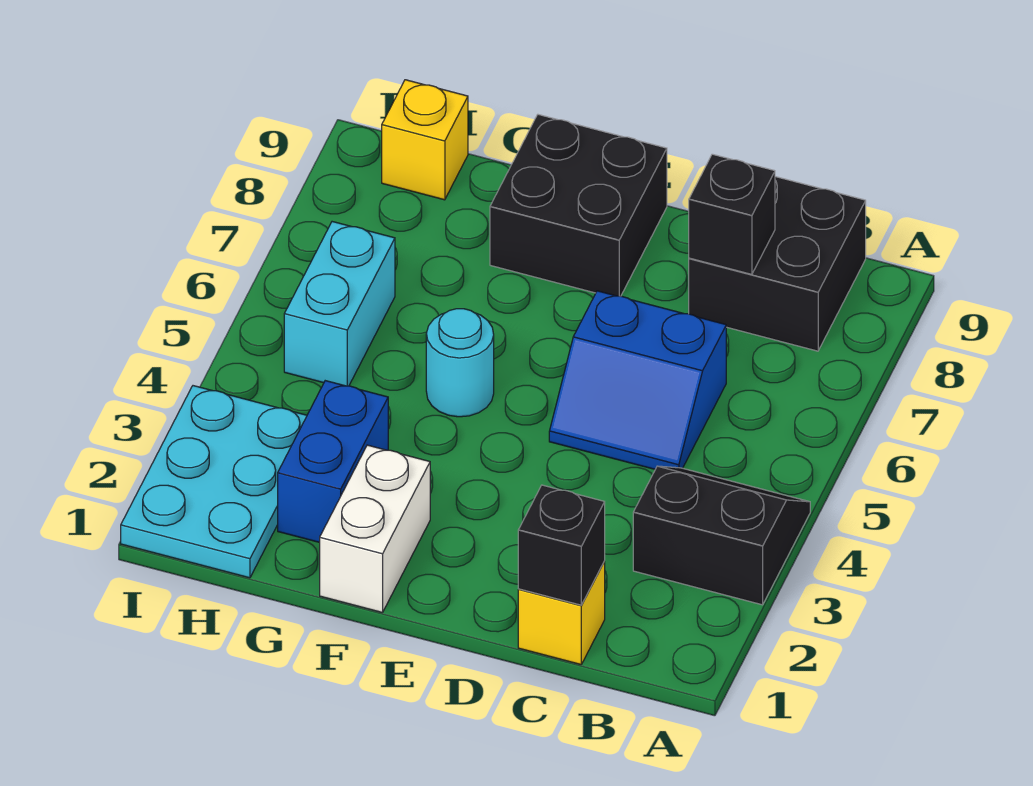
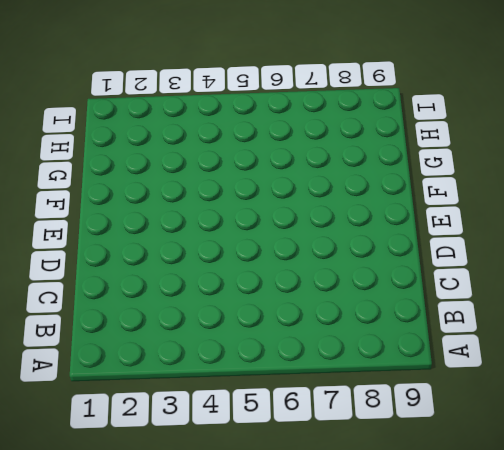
none -> black 2x2 slope [633,466,810,605]
none -> black 2x2 brick [689,177,866,351]
none -> yellow 1x1 brick [518,562,605,664]

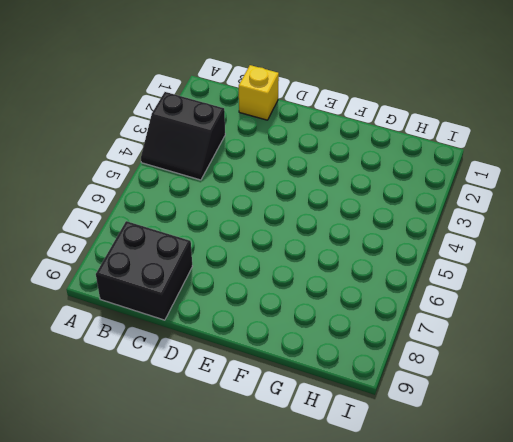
none -> blue 2x2 slope [549,291,726,469]
none -> black 2x2 brick [490,115,667,296]
none -> white 1x2 brick [320,445,430,613]

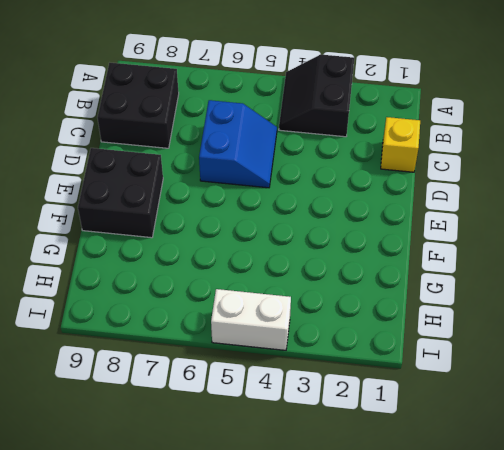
white 1x2 brick [211,289,291,350] -> white 1x2 brick moved to [320,445,430,613]
none -> cyan 1x1 round brick [426,309,494,417]
none -> blue 1x2 brick [278,381,388,542]
none -> cyan 2x3 plate [121,386,307,578]

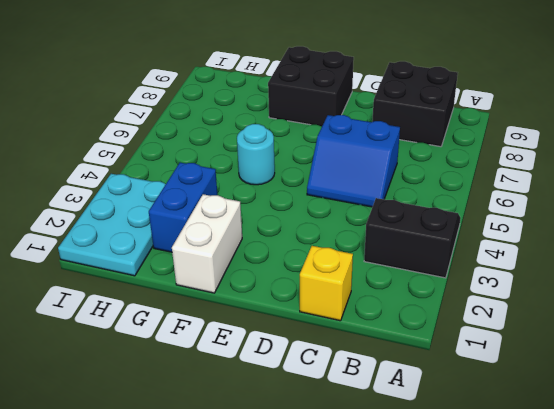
none -> cyan 1x2 brick [284,222,395,386]
none -> yellow 1x1 brick [382,80,468,200]
none -> black 1x1 brick [518,485,605,605]

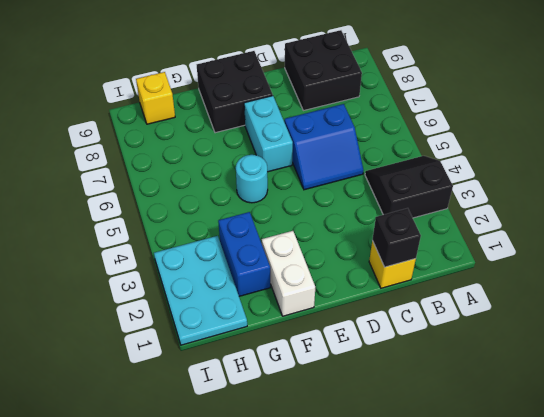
cyan 1x2 brick [244,96,293,172] -> cyan 1x2 brick moved to [284,222,395,386]
none -> black 1x1 brick [689,154,775,274]

